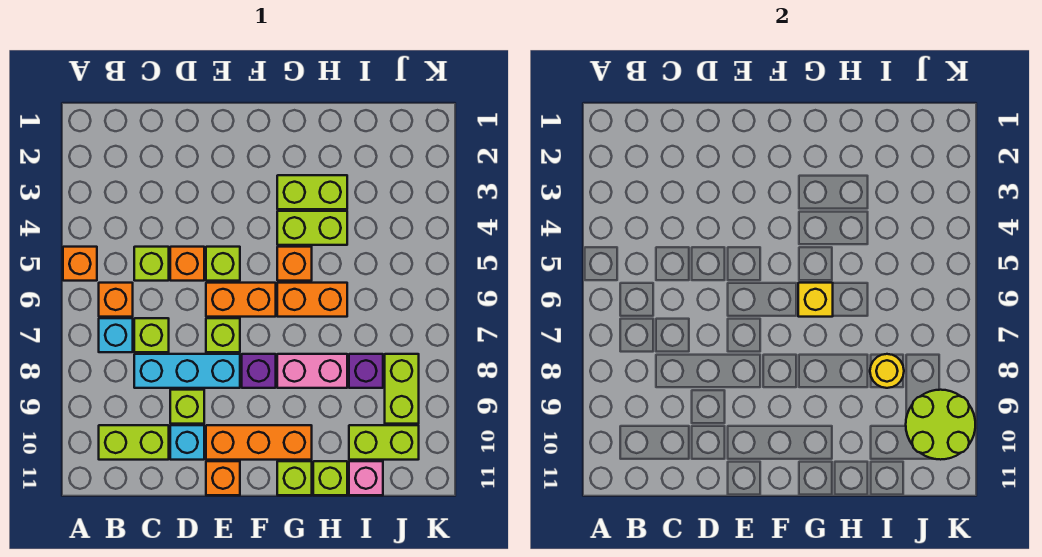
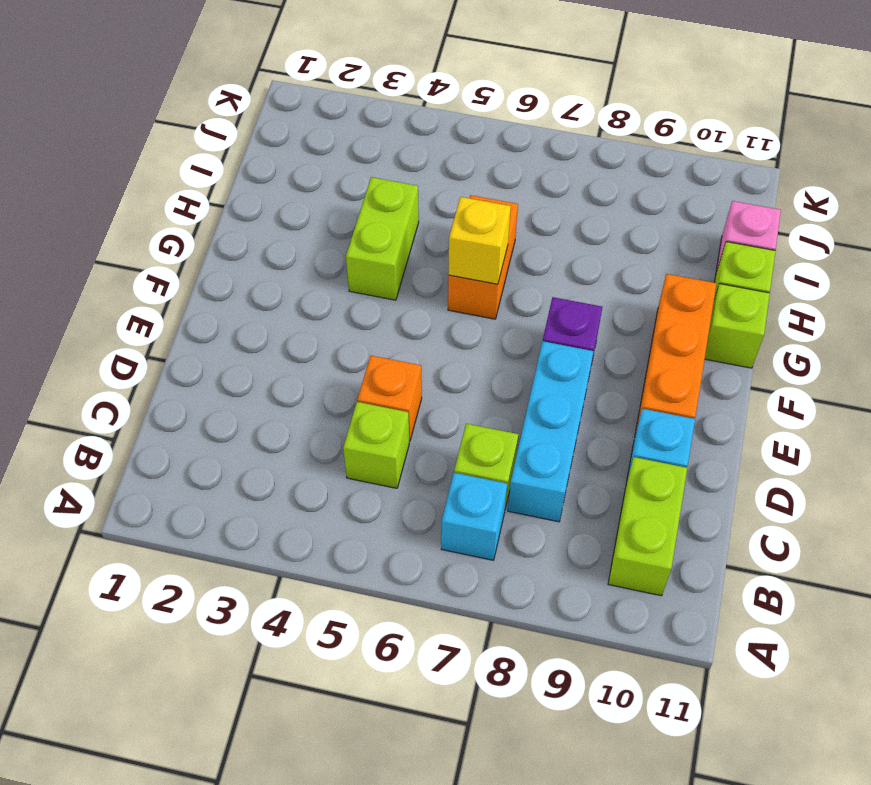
none -> orange 1x1 brick [63,247,97,281]
none -> orange 1x1 brick [99,283,133,317]
none -> lime 1x1 brick [170,390,204,424]
none -> lime 1x1 brick [206,247,240,281]

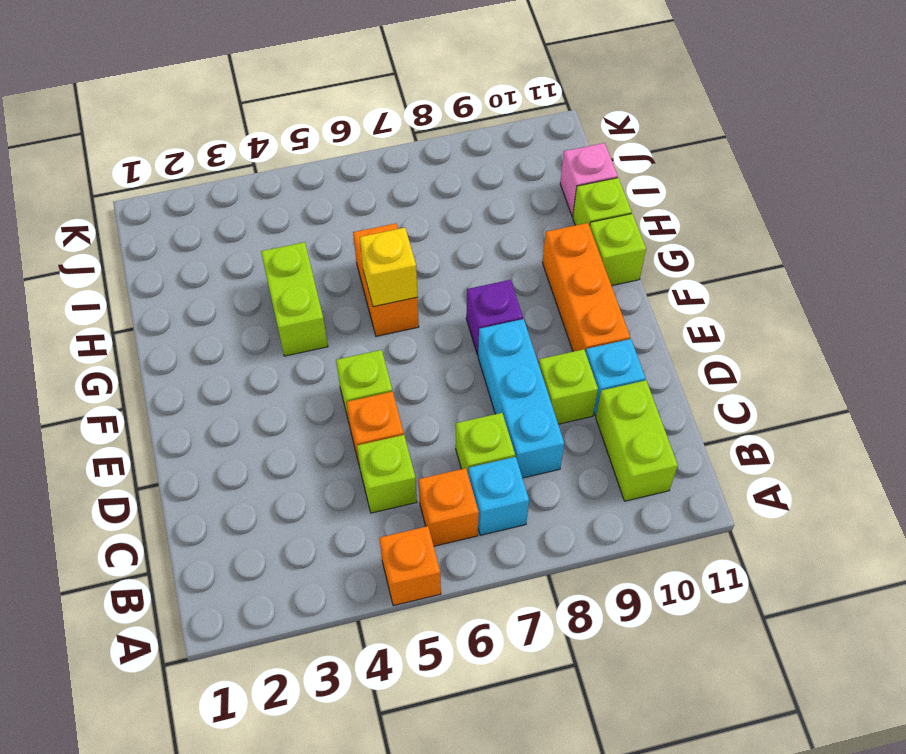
none -> orange 1x2 brick [206,283,276,317]
none -> lime 1x1 brick [206,318,240,352]
none -> orange 1x1 brick [206,461,240,495]
none -> lime 1x2 brick [277,175,347,209]

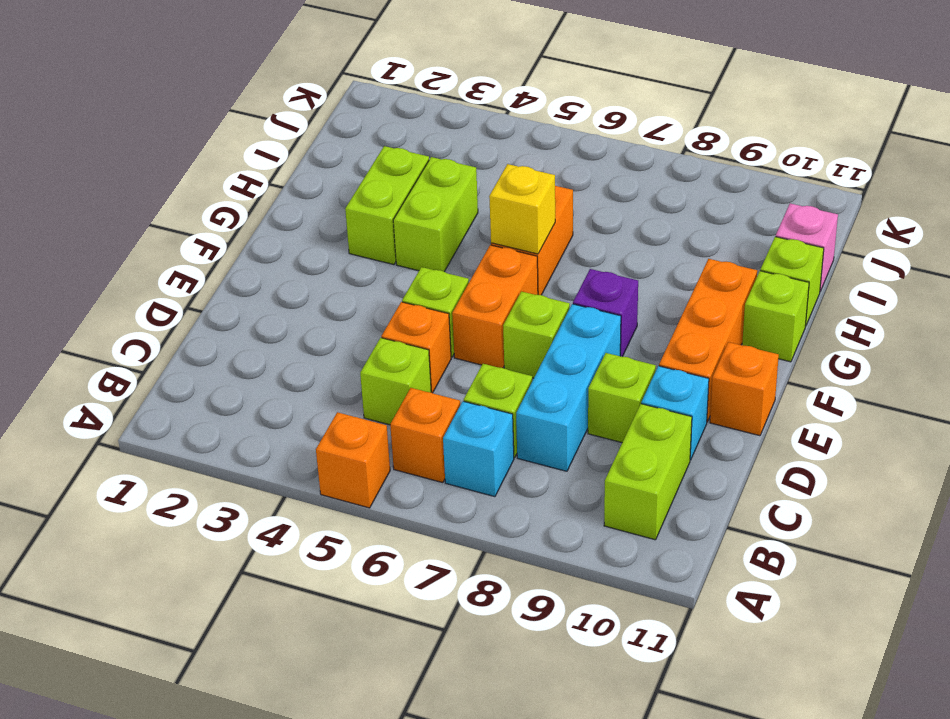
none -> orange 1x1 brick [277,247,312,281]
none -> pink 1x2 brick [277,354,347,388]
none -> purple 1x1 brick [349,354,383,388]
none -> lime 1x2 brick [349,425,419,460]

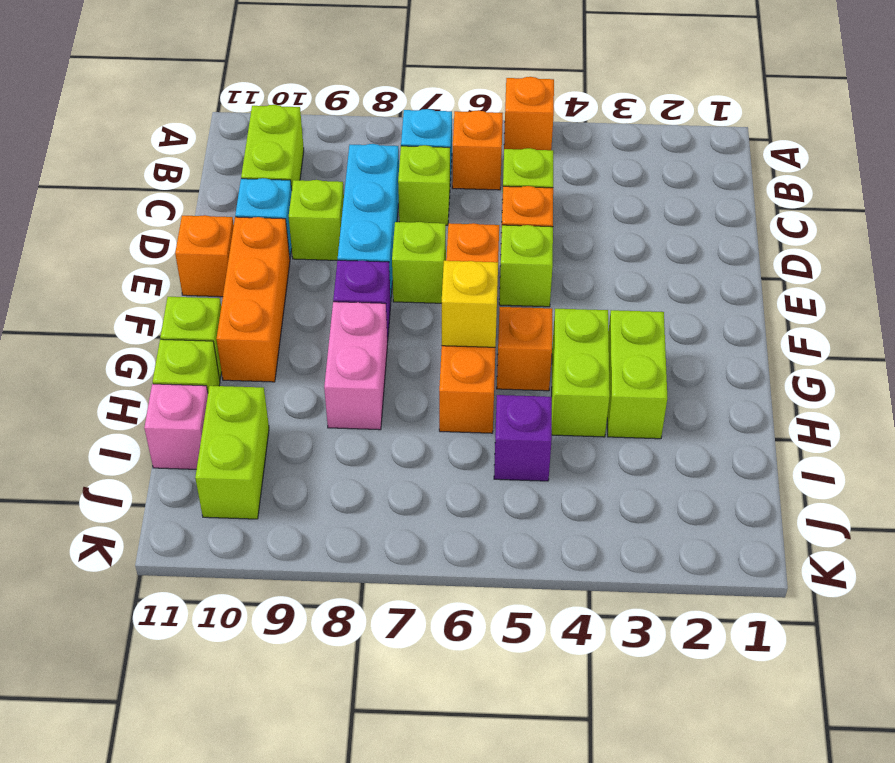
purple 1x1 brick [494,395,552,481] -> purple 1x1 brick moved to [349,354,383,388]
none -> lime 1x2 brick [385,354,419,424]
none -> yellow 1x1 round brick [870,354,904,388]
none -> lime 2x2 round brick [906,390,975,460]

